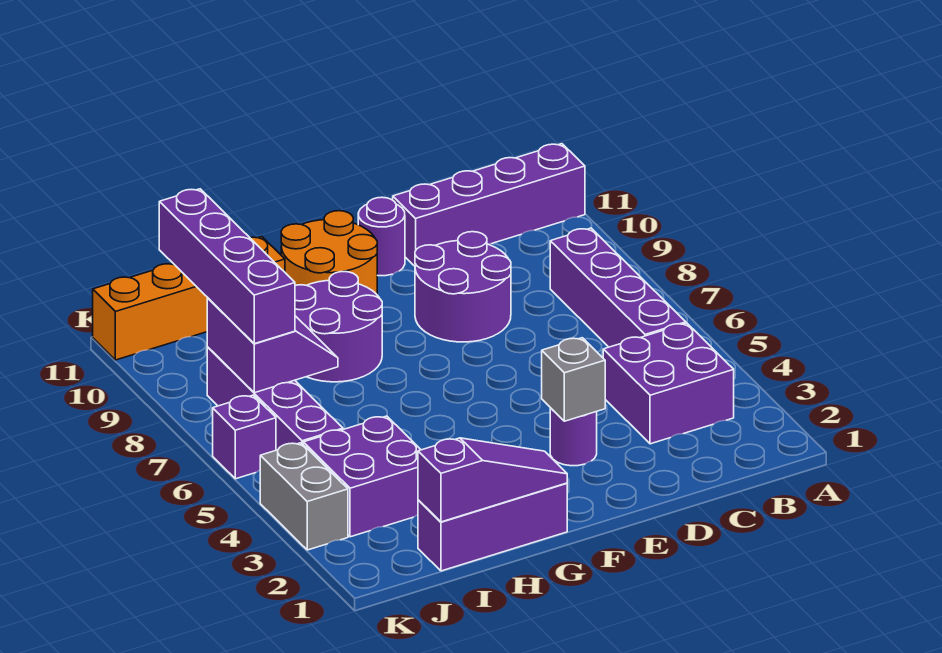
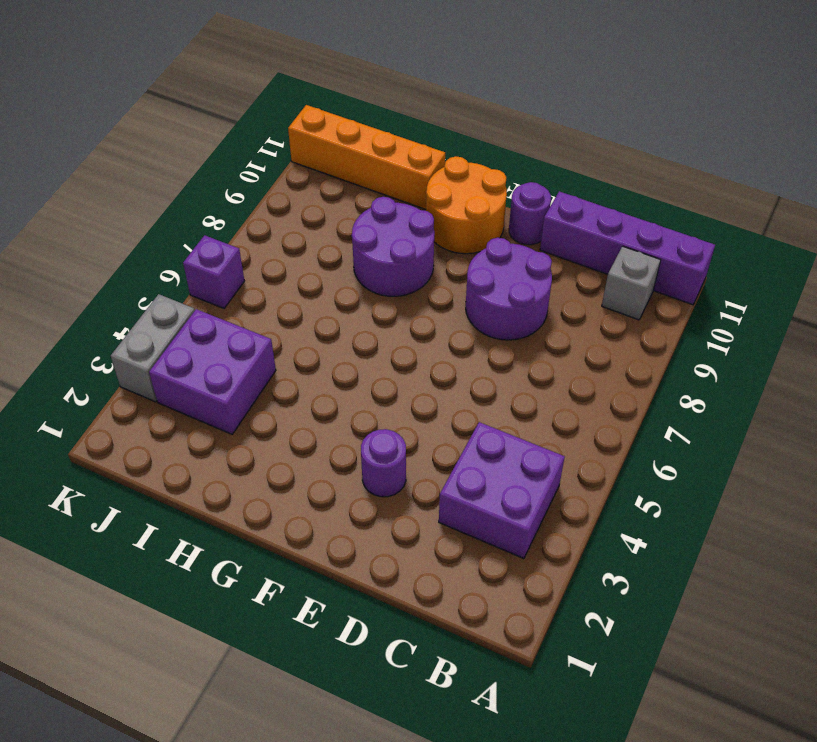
grey 1x1 brick [602,246,661,320] -> grey 1x1 brick moved to [542,338,605,421]
none -> purple 1x4 brick [550,228,686,347]
none -> purple 1x3 brick [418,483,567,571]
none -> purple 1x4 brick [207,347,343,450]

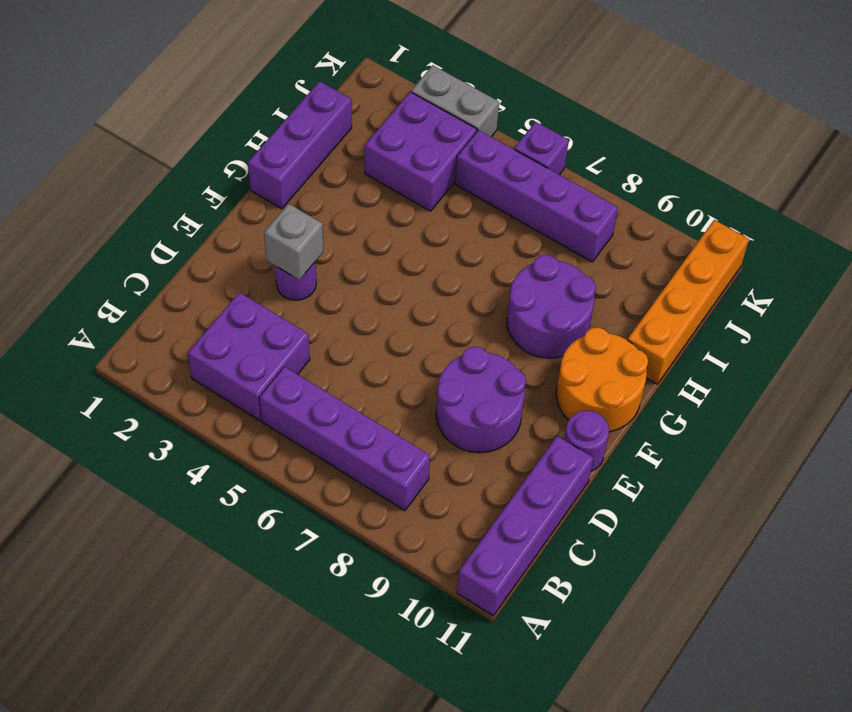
none -> purple 1x3 slope [418,438,567,522]
none -> purple 2x2 slope [207,298,338,393]
none -> purple 1x4 brick [159,189,295,344]

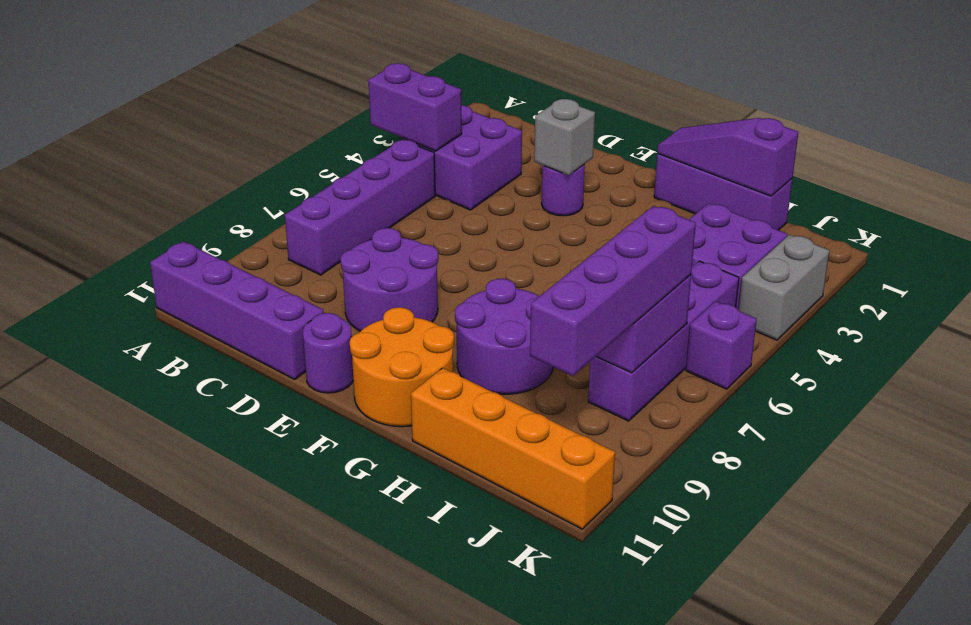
purple 1x2 brick [368,63,462,151] -> none

